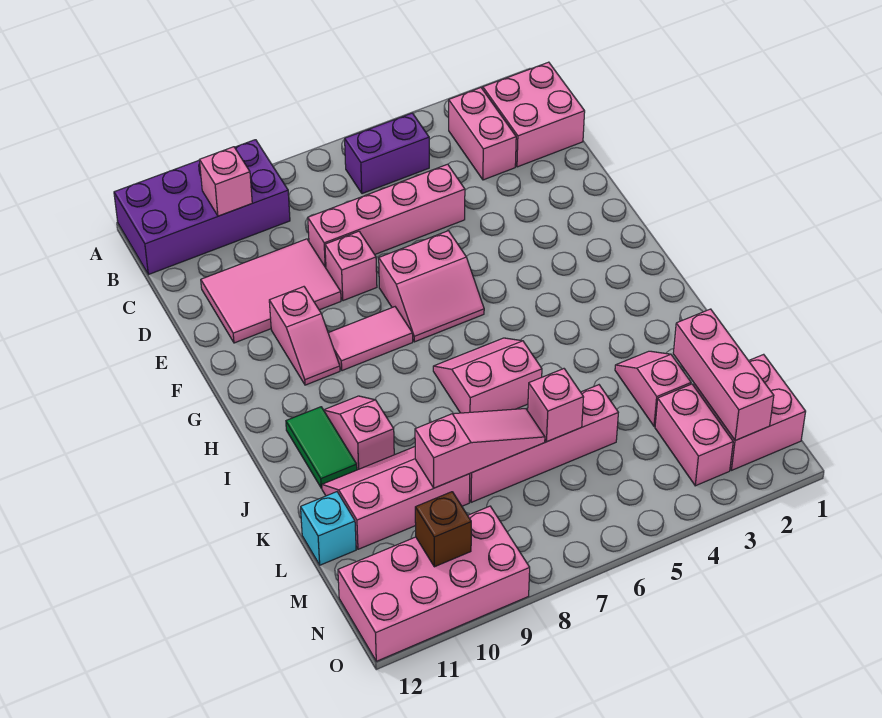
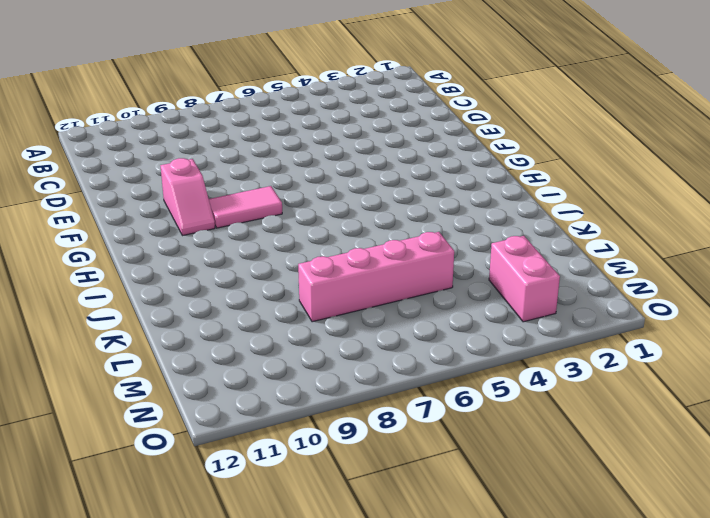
none -> purple 2x4 brick [114,140,290,275]
none -> pink 2x2 brick [483,62,585,167]
none -> pink 1x2 brick [449,88,516,180]

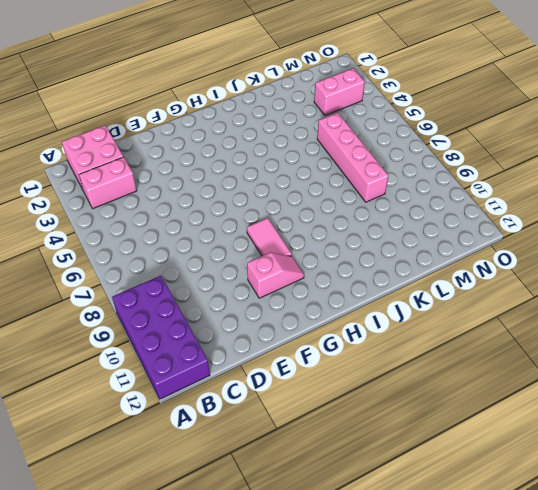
none -> purple 1x2 brick [345,113,429,194]
none -> pink 1x4 brick [308,164,465,268]
none -> pink 2x3 tile [201,239,341,343]

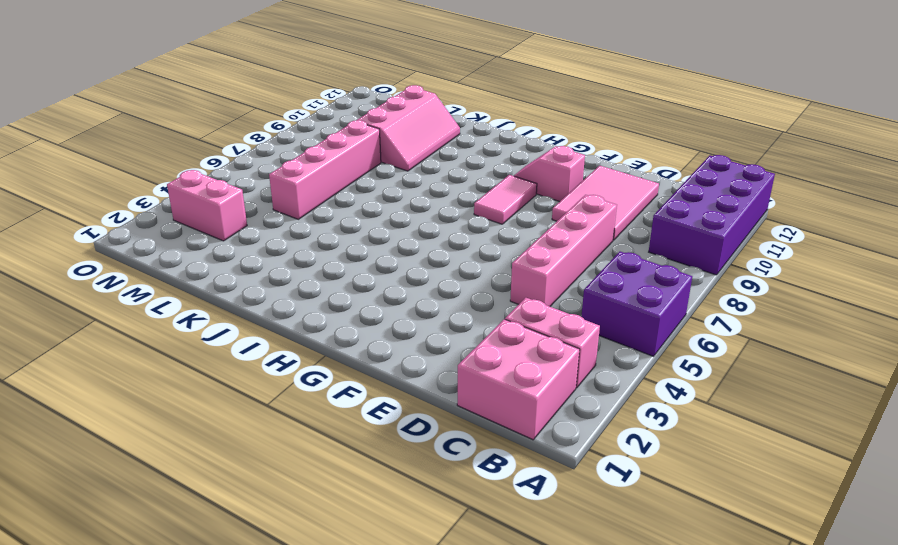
purple 2x2 brick [581,252,692,356] -> purple 1x2 brick [345,113,429,194]
none -> pink 1x1 brick [325,231,377,301]
none -> pink 2x2 slope [379,231,484,342]
none -> pink 2x2 slope [433,338,542,413]

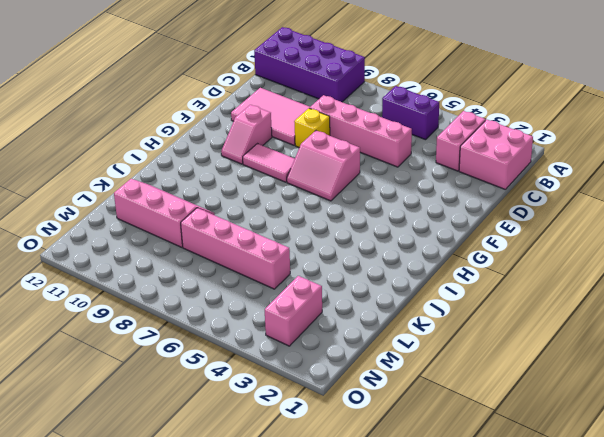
yellow 1x1 brick [294,108,330,148] -> pink 1x1 brick [325,231,377,301]
none -> pink 2x2 slope [433,338,542,413]
none -> pink 1x2 slope [324,396,394,470]
none -> green 1x2 tile [286,407,357,488]

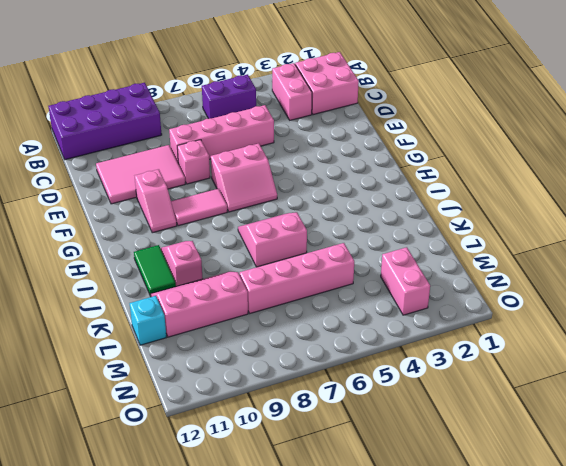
none -> pink 1x2 slope [615,351,691,426]
none -> pink 2x2 brick [694,354,806,470]
none -> pink 2x4 brick [338,506,530,661]

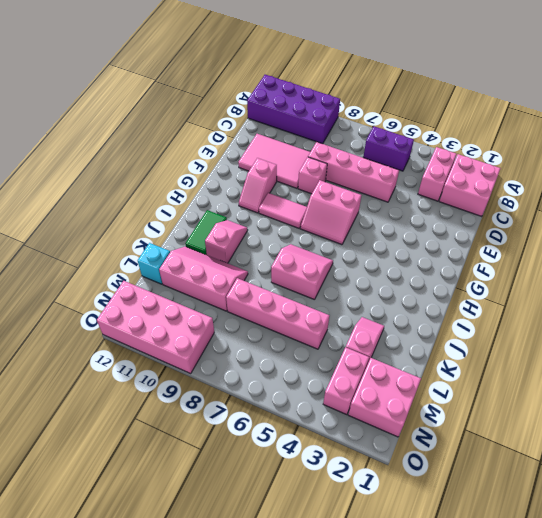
none -> pink 1x1 brick [200,147,252,216]
none -> pink 1x3 brick [673,309,774,441]
none -> pink 1x1 brick [528,369,584,442]

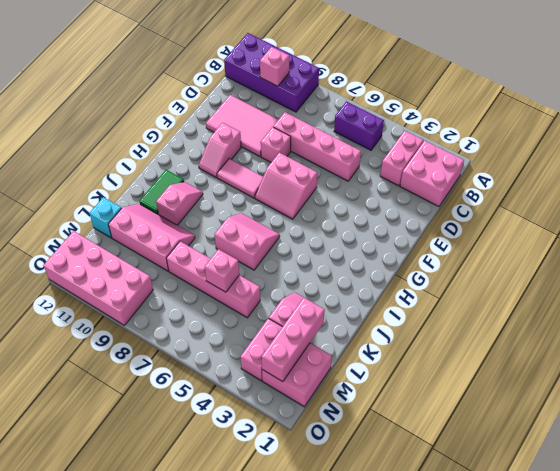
none -> pink 1x3 slope [415,409,545,488]
none -> brown 1x1 brick [415,492,471,567]

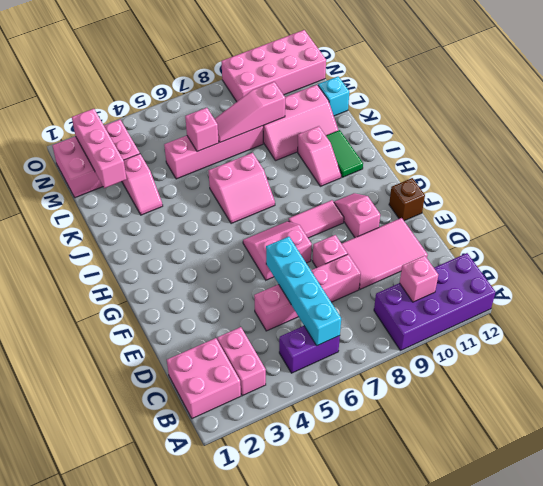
cyan 1x4 brick [266,237,341,346] -> none
brown 1x1 brick [389,178,425,221] -> brown 1x1 brick moved to [415,492,471,567]

